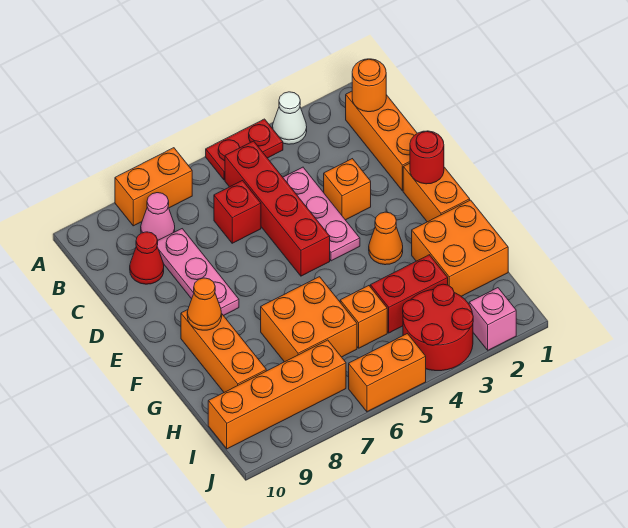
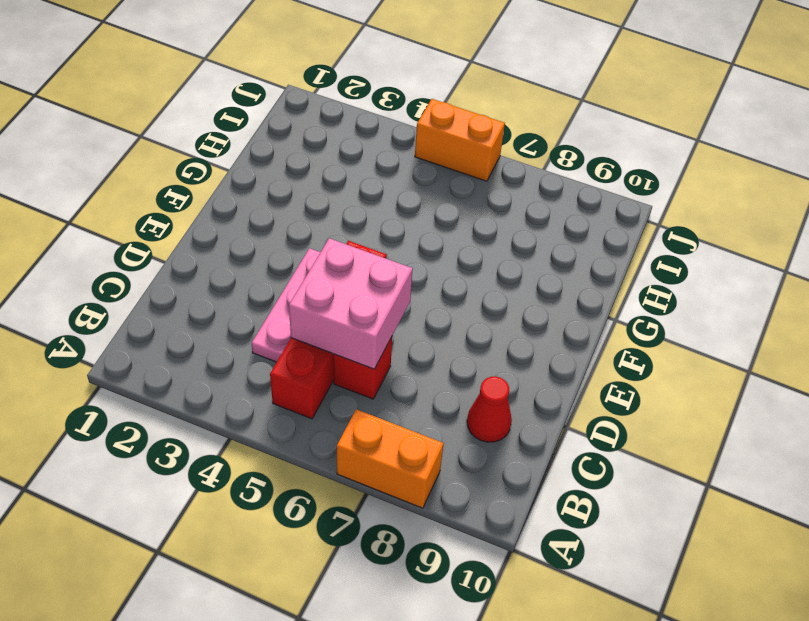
pink 2x2 brick [289,238,413,369] -> none
none -> white 1x1 cone [273,92,307,144]
none -> red 1x2 plate [206,119,283,180]
none -> orange 1x3 brick [346,91,417,191]

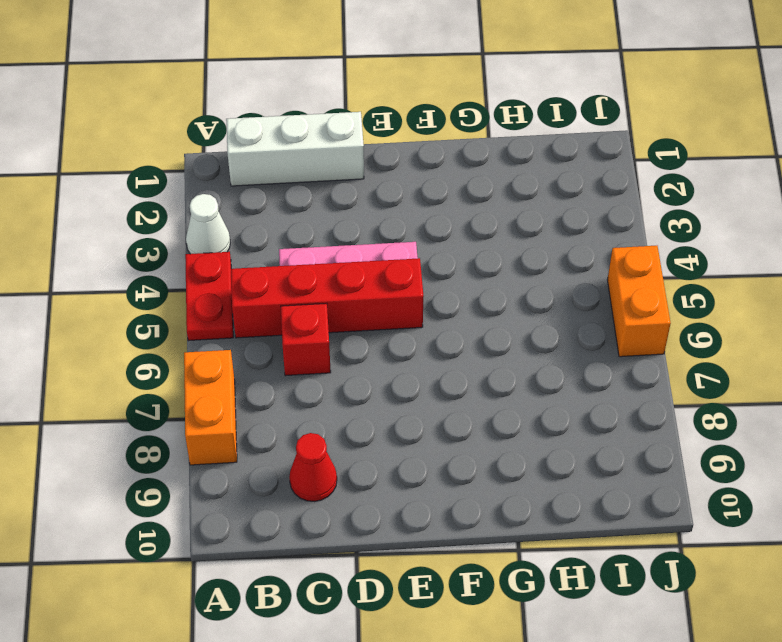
white 1x3 brick [226,112,364,186] -> orange 1x3 brick [346,91,417,191]
none -> pink 1x1 cone [141,193,175,240]
none -> pink 1x3 plate [157,229,239,316]
none -> orange 1x1 brick [324,159,371,220]

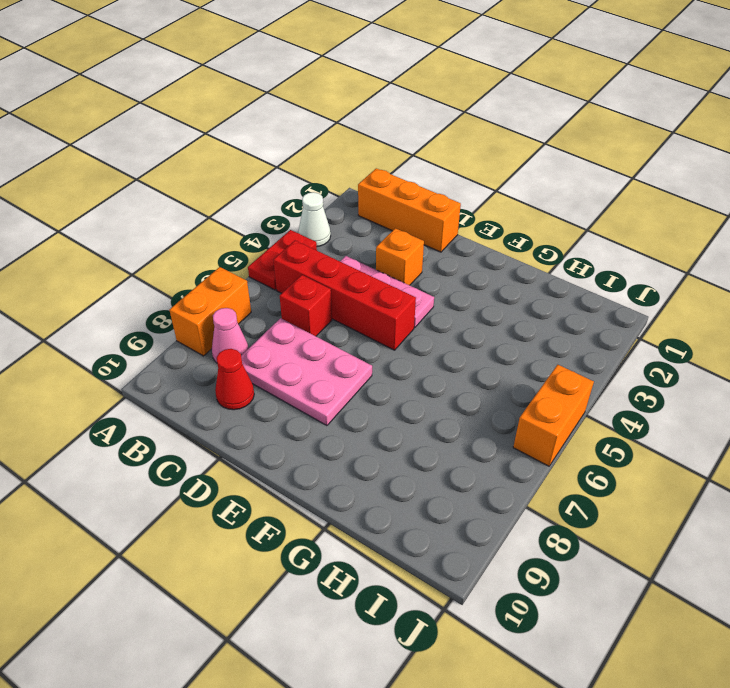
pink 2x3 plate [241,318,372,426] -> pink 1x3 plate [157,229,239,316]
none -> orange 1x2 brick [403,163,470,222]
none -> orange 1x1 cone [369,212,403,265]
none -> orange 1x3 brick [181,310,266,392]

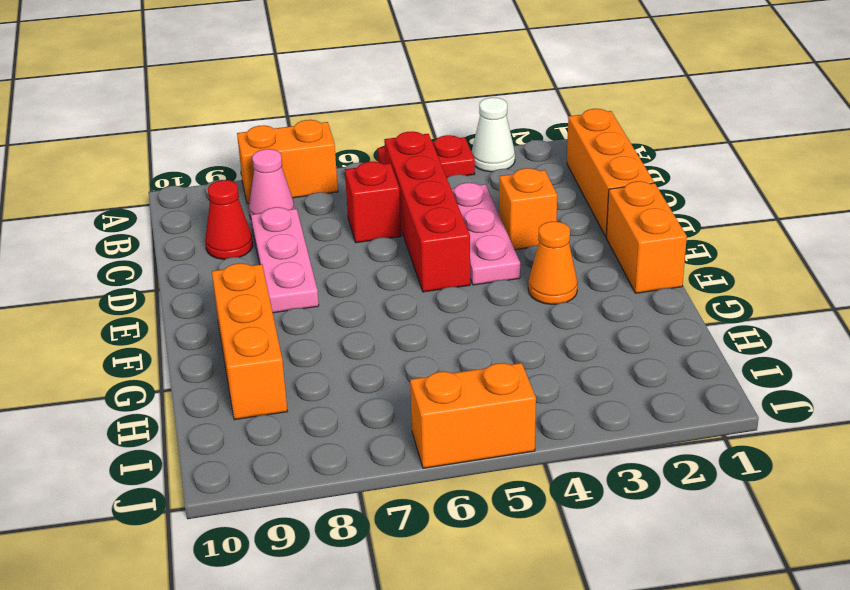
none -> orange 2x2 brick [412,200,508,296]
none -> orange 2x2 brick [261,277,357,362]
none -> red 1x2 brick [370,255,448,333]

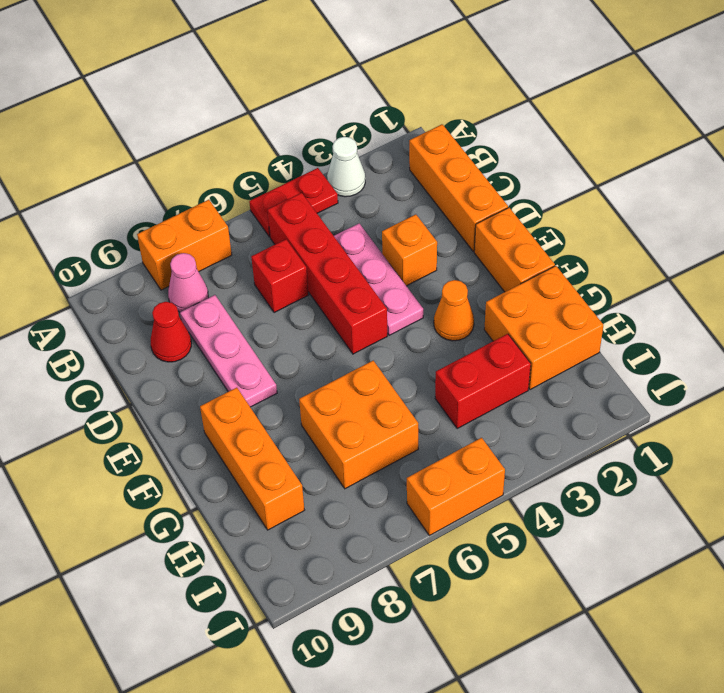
none -> orange 1x1 brick [340,286,387,348]
none -> red 2x2 round brick [403,284,473,371]
none -> orange 1x4 brick [208,340,346,449]

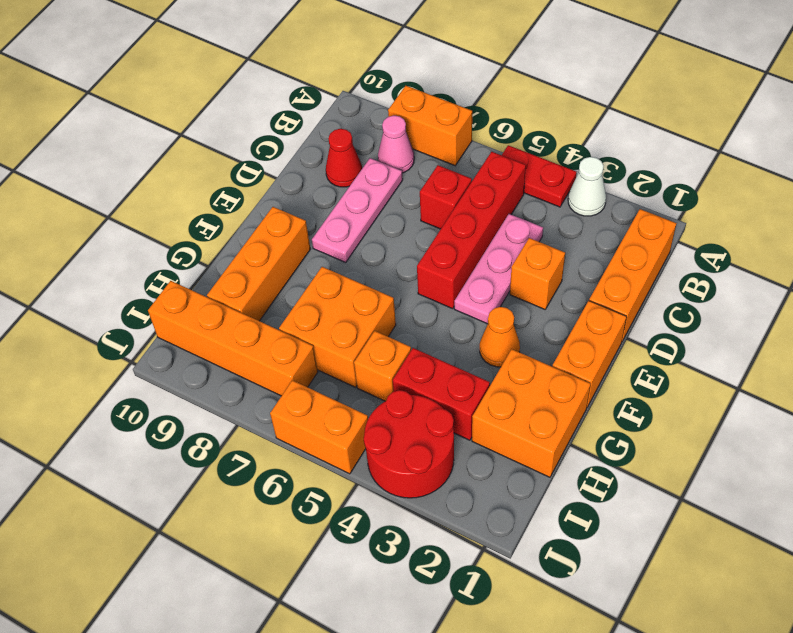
none -> pink 1x1 brick [469,288,516,350]
none -> orange 1x1 round brick [352,59,386,112]
none -> red 1x1 round brick [410,131,444,184]

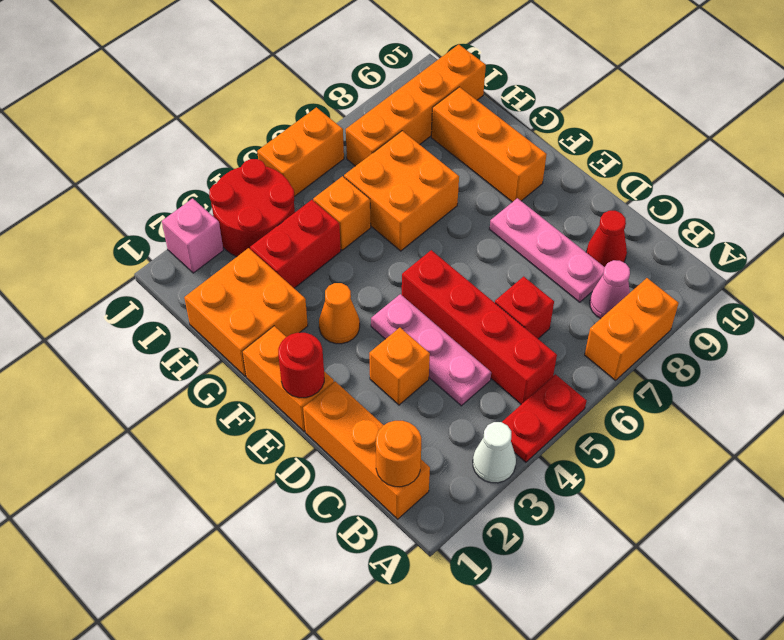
none -> orange 1x1 cone [187,278,222,330]

